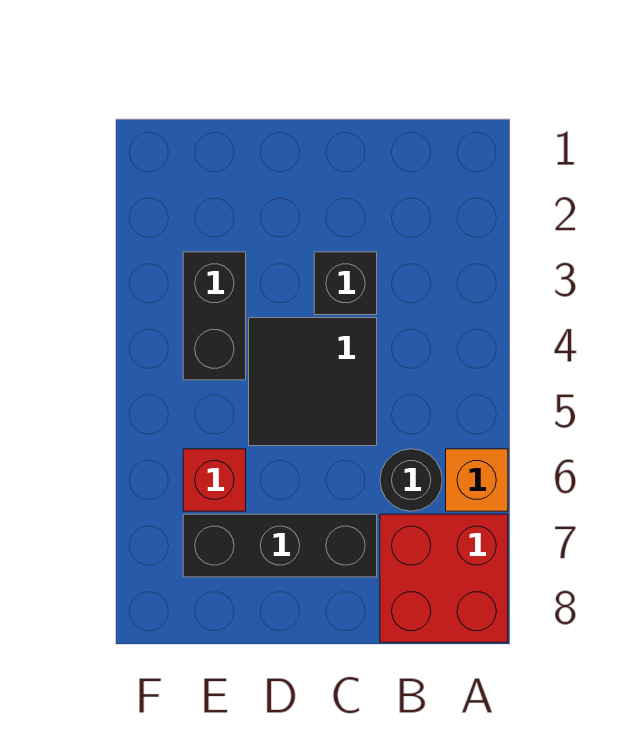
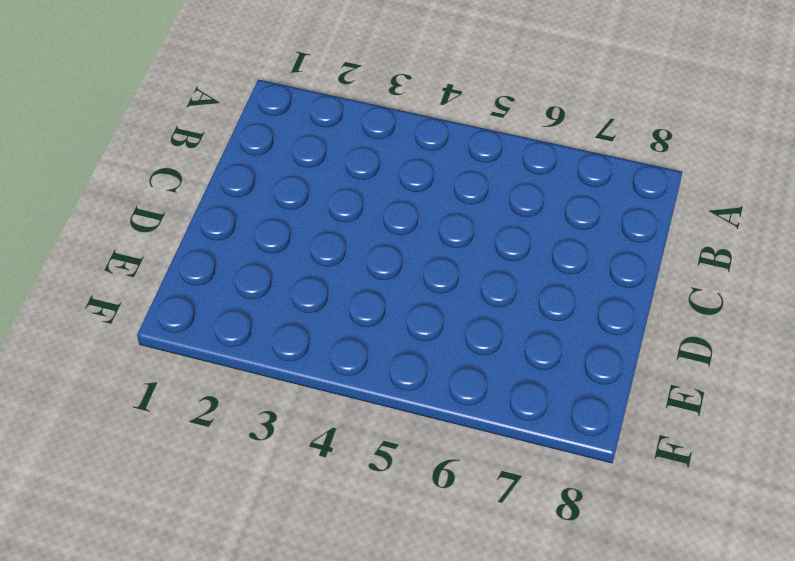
none -> orange 1x1 brick [446,449,508,511]
none -> red 2x2 brick [380,514,508,642]

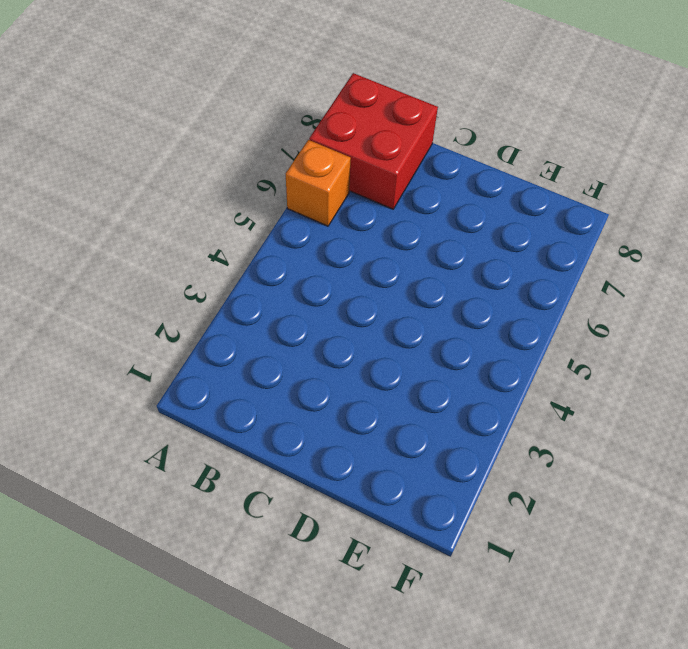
none -> black 1x1 round brick [380,449,442,511]
none -> black 1x1 brick [314,252,377,315]

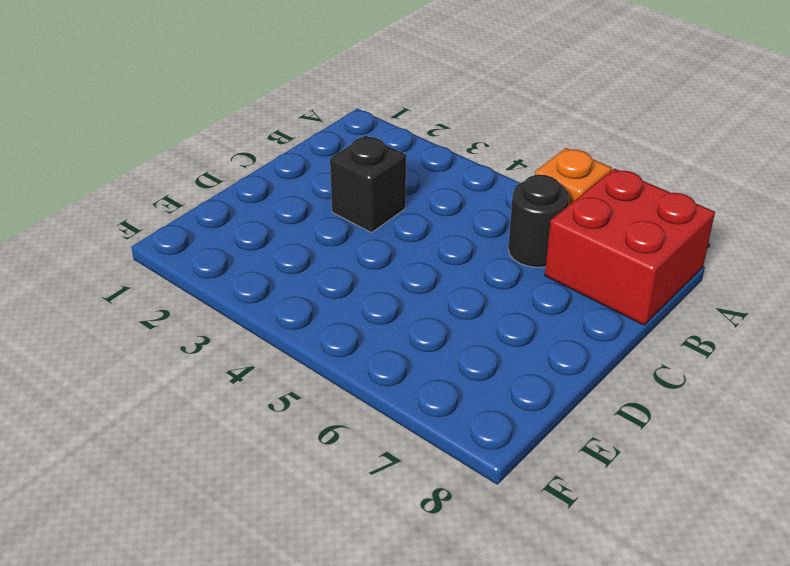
none -> black 2x2 tile [249,318,377,446]
none -> black 1x3 brick [183,514,377,577]

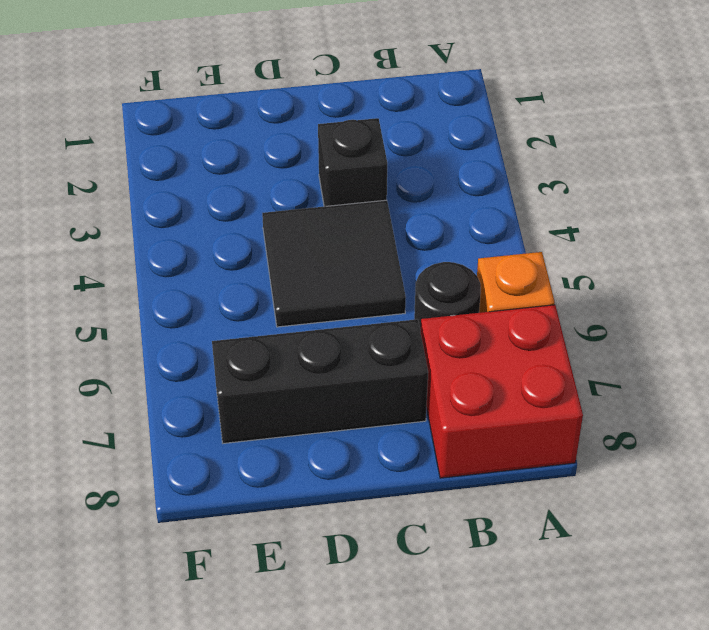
none -> black 1x2 brick [183,252,246,380]
none -> red 1x1 brick [183,449,246,511]

